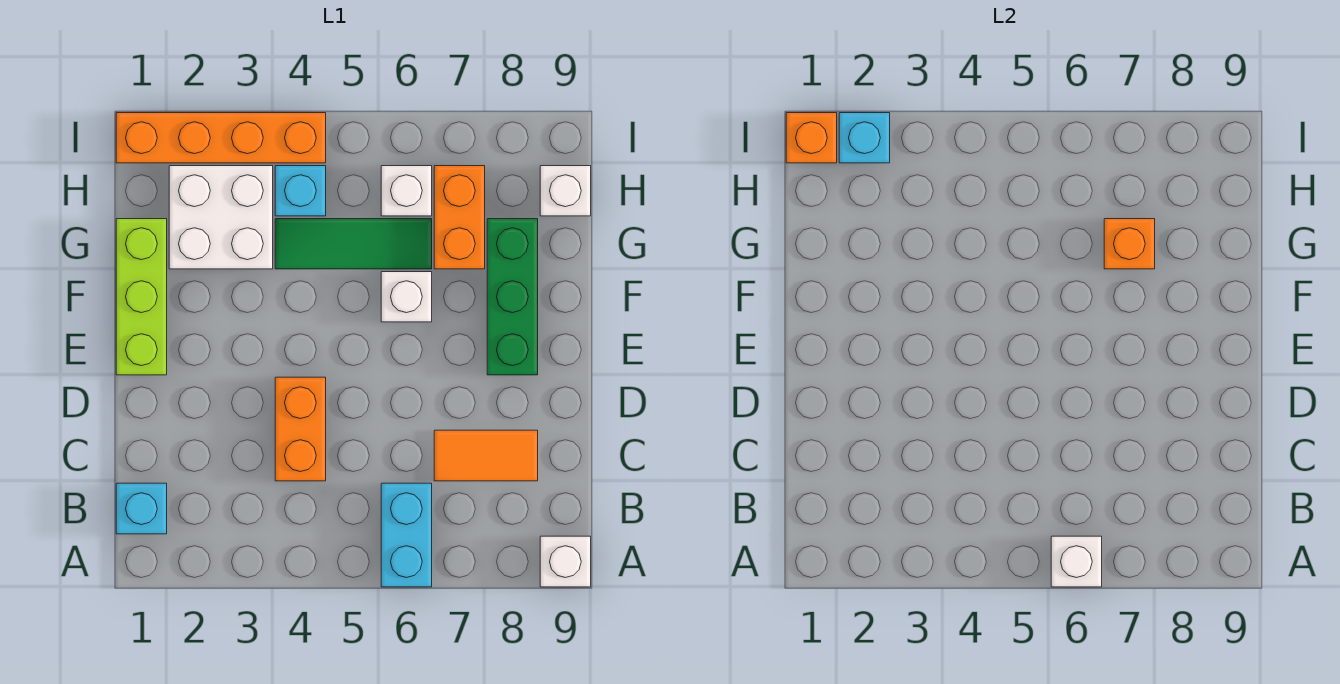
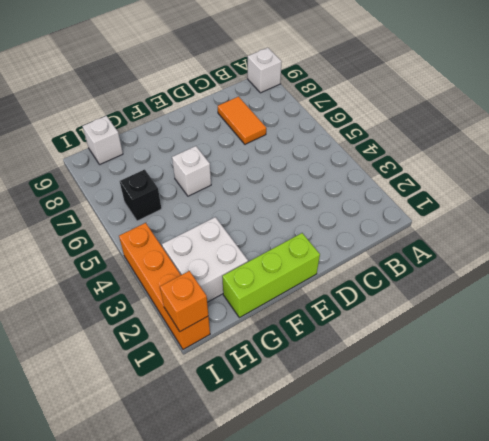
black 1x1 brick [120,169,161,221] -> white 1x1 brick [381,166,432,216]
none -> cyan 1x2 brick [381,483,432,587]
none -> cyan 1x1 brick [116,483,167,534]
none -> orange 1x2 brick [275,377,326,481]

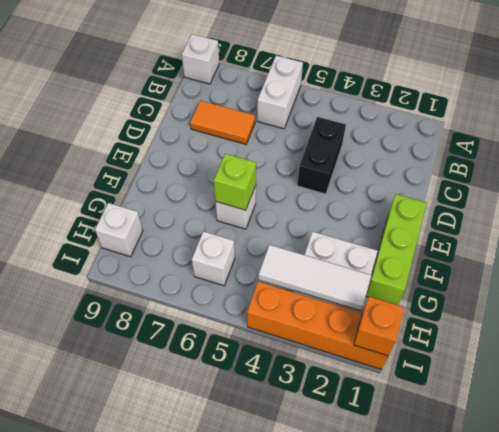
white 1x2 brick [257,55,303,129] -> cyan 1x2 brick [381,483,432,587]
black 1x2 brick [297,117,346,194] -> orange 1x2 brick [275,377,326,481]
lime 1x1 brick [214,154,256,210] -> none
white 1x3 tile [259,245,371,311] -> none
none -> cyan 1x1 brick [116,483,167,534]
none -> green 1x3 brick [487,219,538,375]
none -> green 1x3 tile [275,219,432,269]

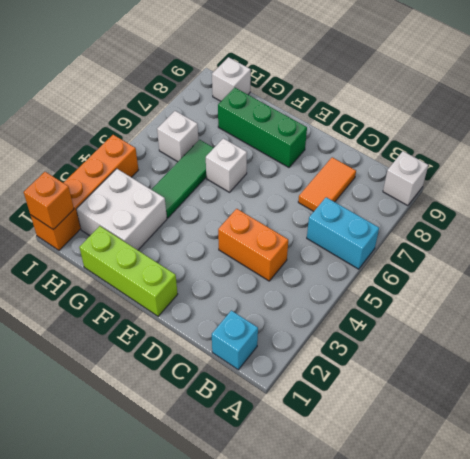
none -> orange 1x2 brick [434,166,485,269]
none -> cyan 1x1 brick [275,166,326,216]
none -> white 1x1 brick [1051,536,1102,587]

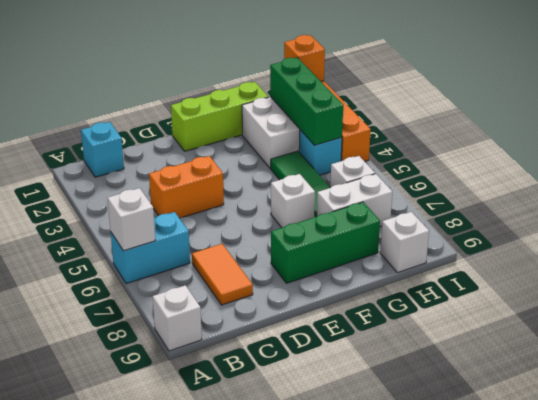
white 1x2 brick [317,174,392,227] -> orange 1x2 brick [434,166,485,269]
green 1x3 brick [270,58,343,145] -> none
none -> orange 1x1 brick [1104,219,1155,269]
none -> cyan 1x1 brick [839,113,890,163]

